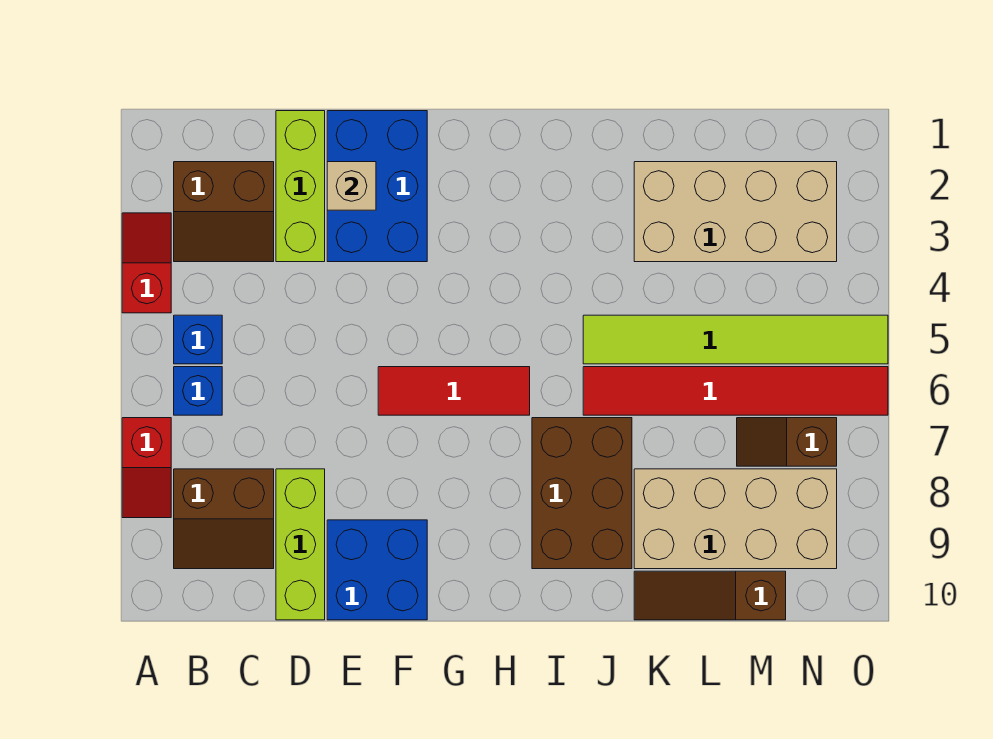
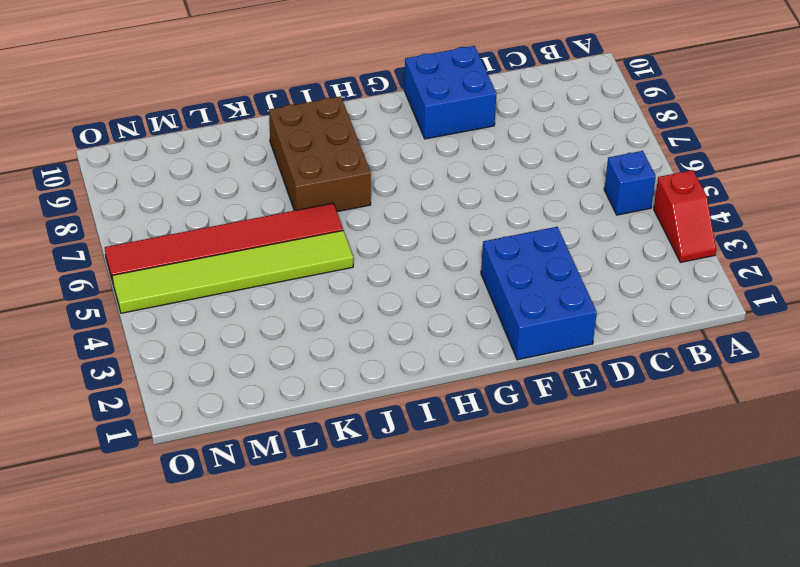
none -> red 1x2 slope [122,418,171,518]
none -> brown 2x2 slope [174,162,274,262]
none -> blue 1x1 brick [174,367,222,415]

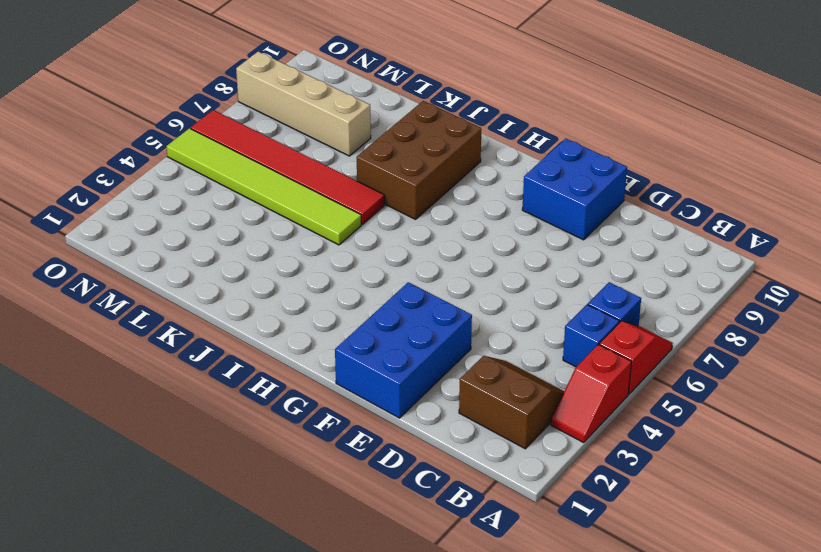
red 1x2 slope [599,321,673,394] -> red 1x2 slope moved to [122,418,171,518]
tan 1x4 brick [236,51,371,156] -> tan 2x4 brick [634,469,837,569]
none -> brown 2x2 slope [174,469,274,569]
none -> lime 1x3 brick [276,111,325,262]
none -> lime 1x3 brick [276,469,325,620]

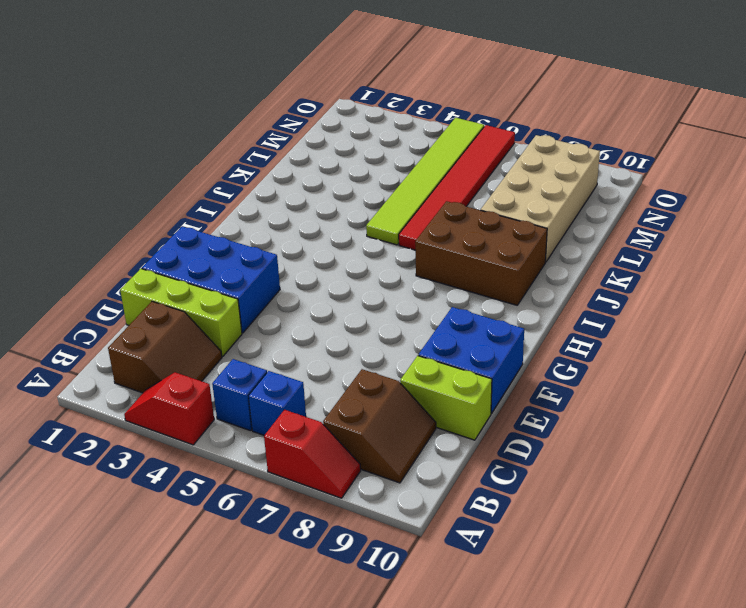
lime 1x2 brick [400,356,492,440] -> lime 1x3 brick [276,469,325,620]
none -> red 1x3 tile [378,367,530,415]
none -> tan 2x4 brick [634,162,837,262]
none -> brown 1x3 slope [634,571,786,620]

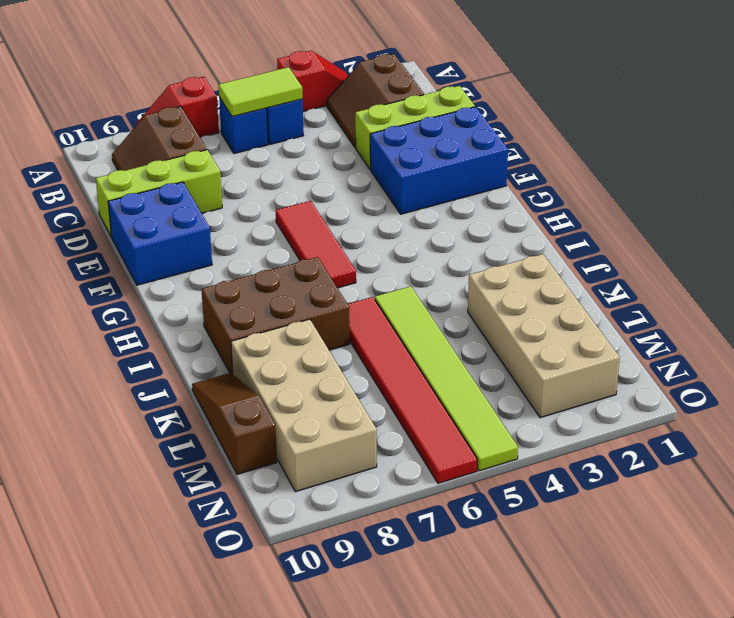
lime 1x2 tile [219,67,303,116] -> none
none -> brown 1x2 slope [737,418,837,466]
none -> tan 1x1 brick [327,162,376,210]

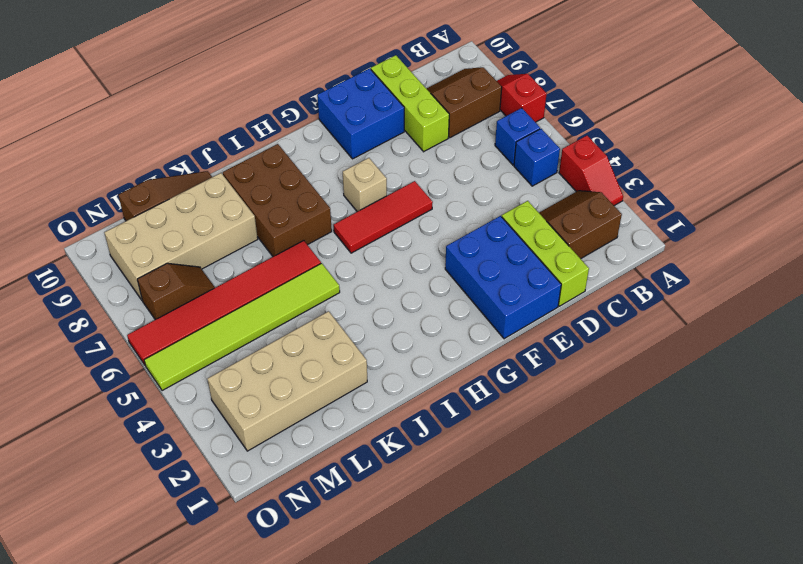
tan 1x1 brick [343,158,387,212] -> tan 1x1 brick moved to [327,162,376,210]

